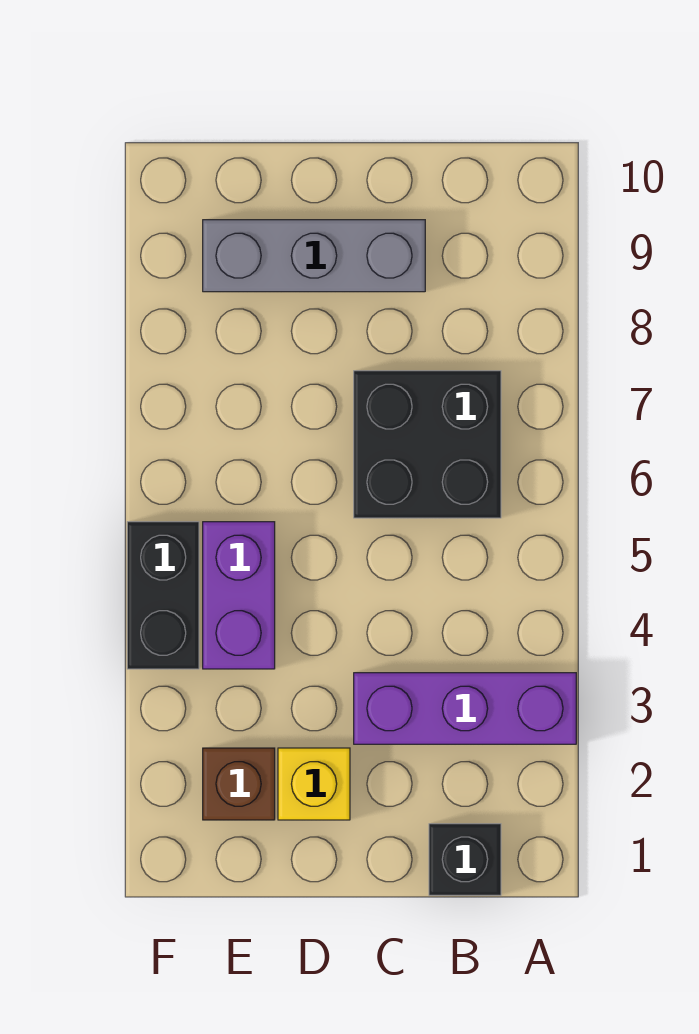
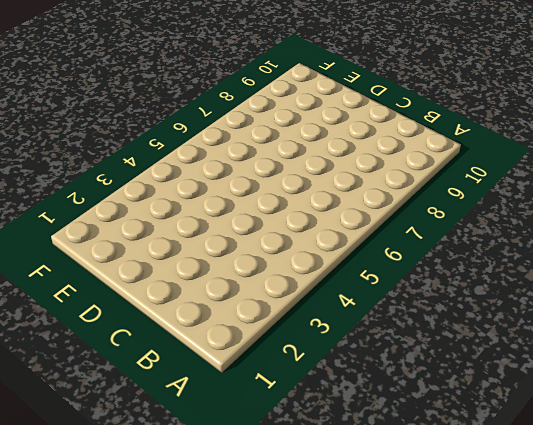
none -> purple 1x3 brick [354,673,576,744]
none -> black 1x1 brick [429,824,501,895]

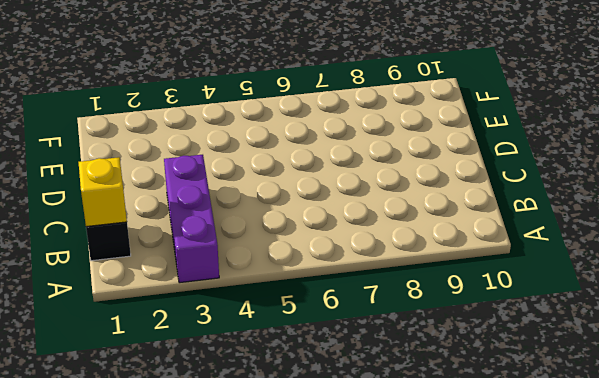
yellow 1x1 brick [79,157,127,227] -> yellow 1x1 brick moved to [278,748,350,820]
none -> black 2x2 brick [354,371,501,518]
none -> grey 1x3 brick [203,220,425,292]

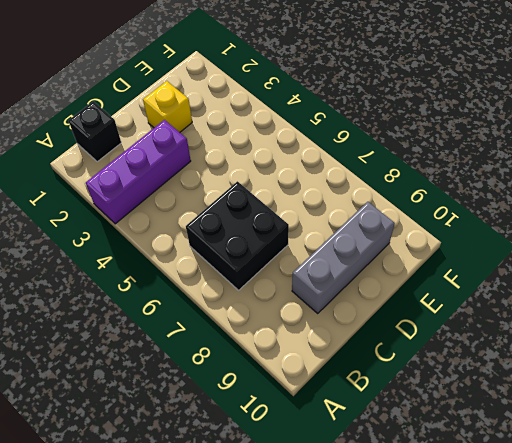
none -> brown 1x1 brick [203,748,275,820]
none -> purple 1x2 brick [203,522,275,669]

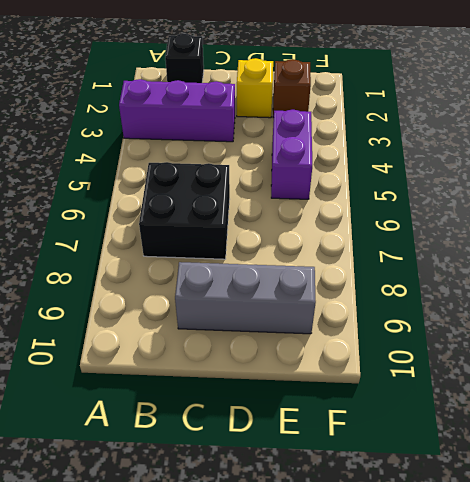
none -> black 1x2 brick [127,522,199,669]

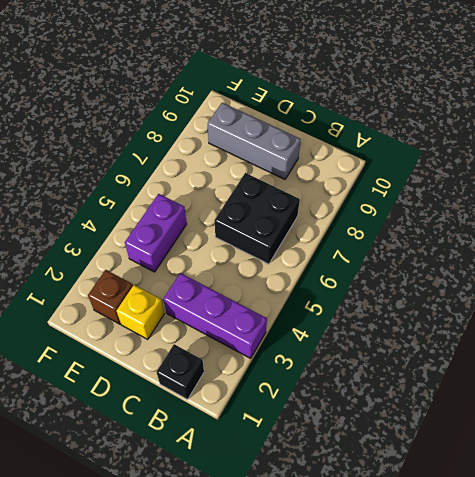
none -> black 1x2 brick [127,522,199,669]

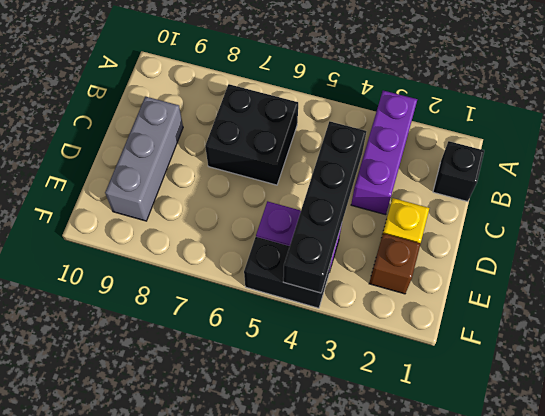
black 1x4 brick [283,121,366,293] -> none

